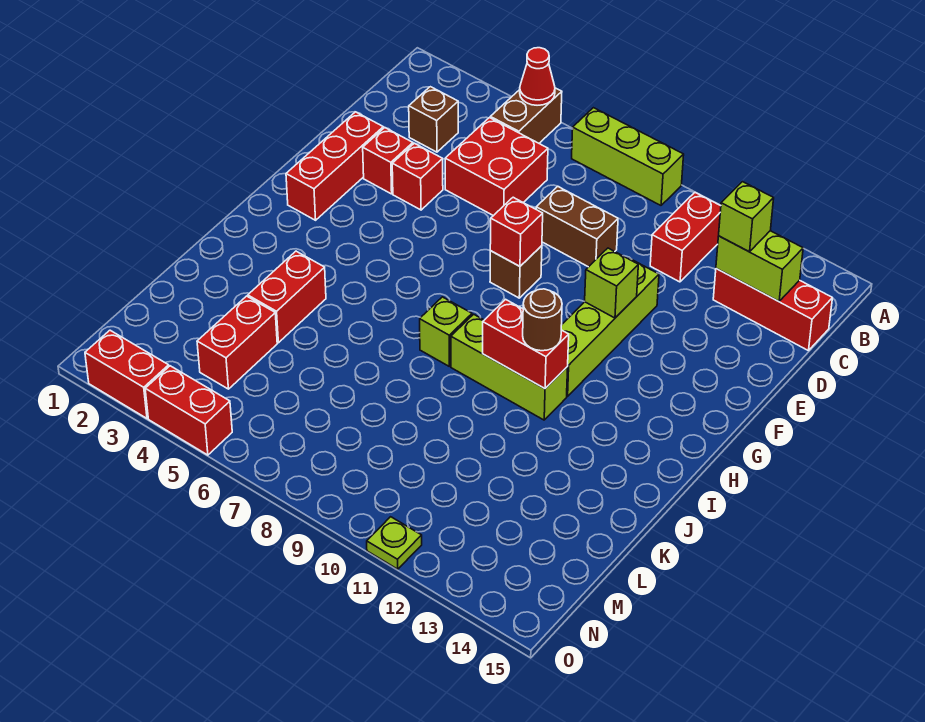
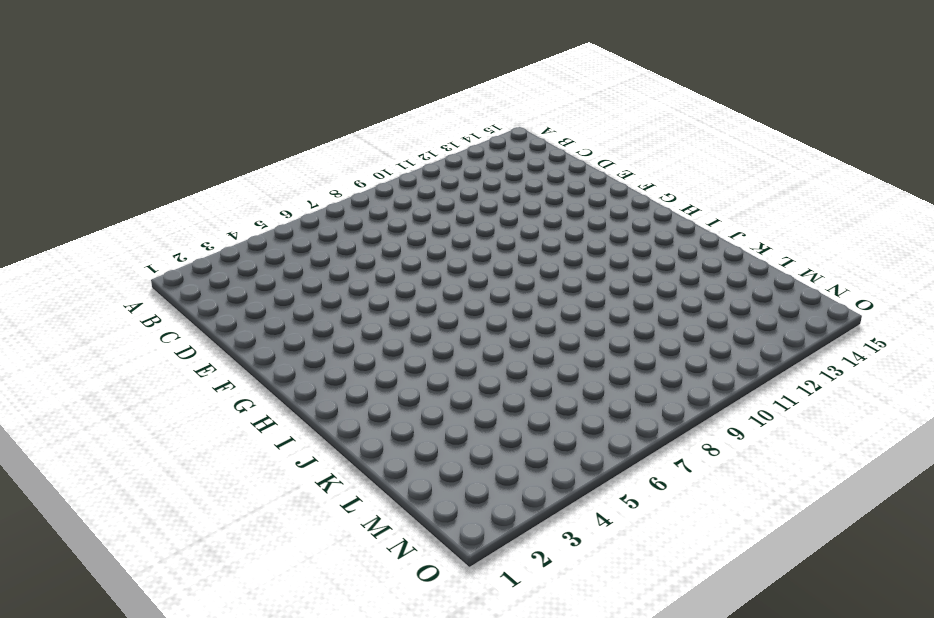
none -> brown 1x2 brick [490,88,562,143]
none -> lime 1x3 brick [572,108,684,205]
none -> red 1x2 brick [650,192,721,282]

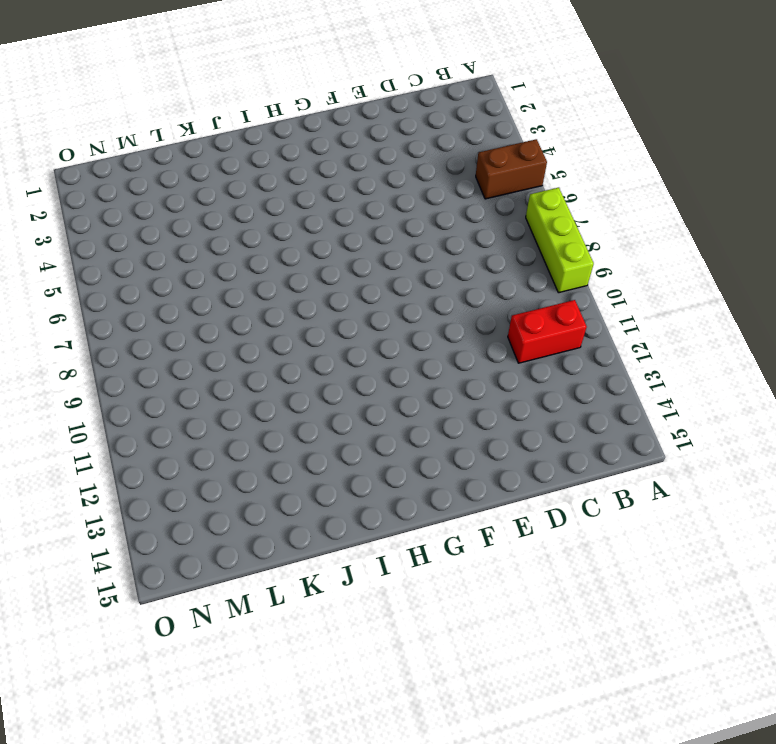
none -> brown 1x1 brick [409,87,458,152]
none -> red 2x2 brick [445,118,548,216]
none -> red 1x3 brick [713,269,832,351]

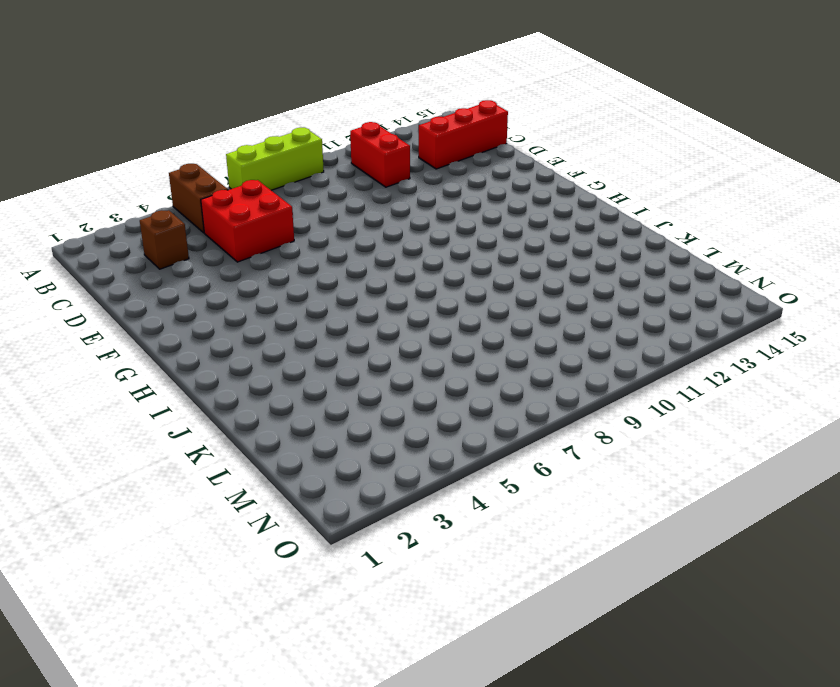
none -> brown 1x2 brick [536,186,618,267]
none -> red 1x3 brick [286,112,383,220]
none -> red 1x1 brick [363,128,413,194]

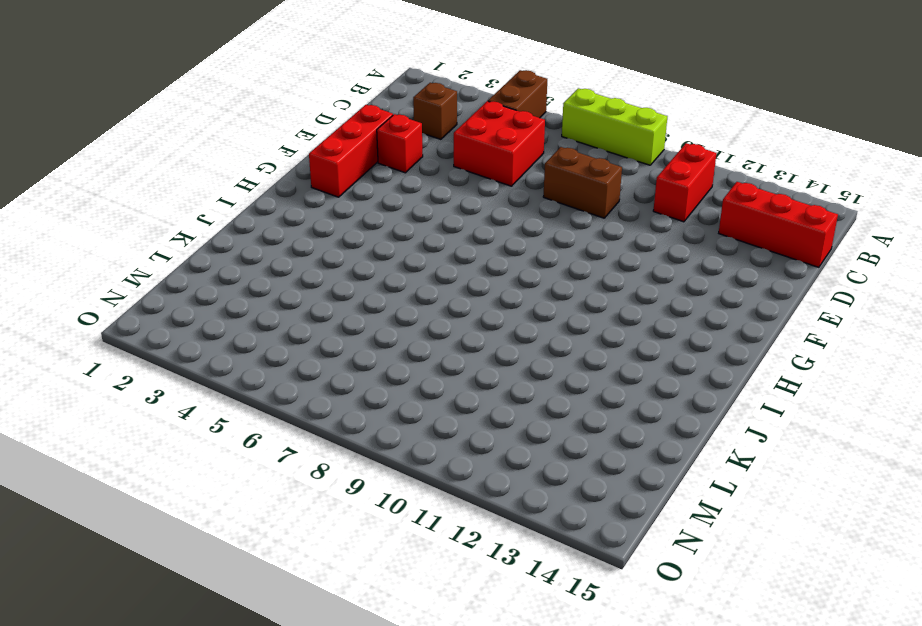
none -> red 1x1 brick [392,143,443,210]
none -> lime 1x4 brick [561,258,659,396]
none -> brown 1x1 brick [490,246,542,298]

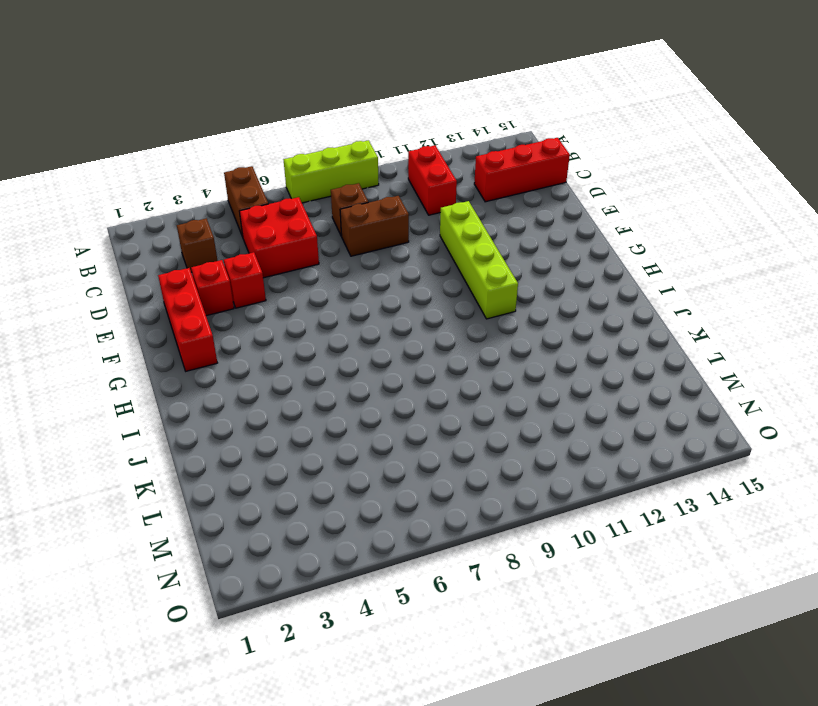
brown 1x1 brick [331,183,368,236] -> brown 1x1 brick moved to [490,246,542,298]
none -> lime 1x1 brick [420,297,472,366]
none -> lime 1x3 brick [451,314,568,420]
none -> red 1x2 brick [248,251,326,343]

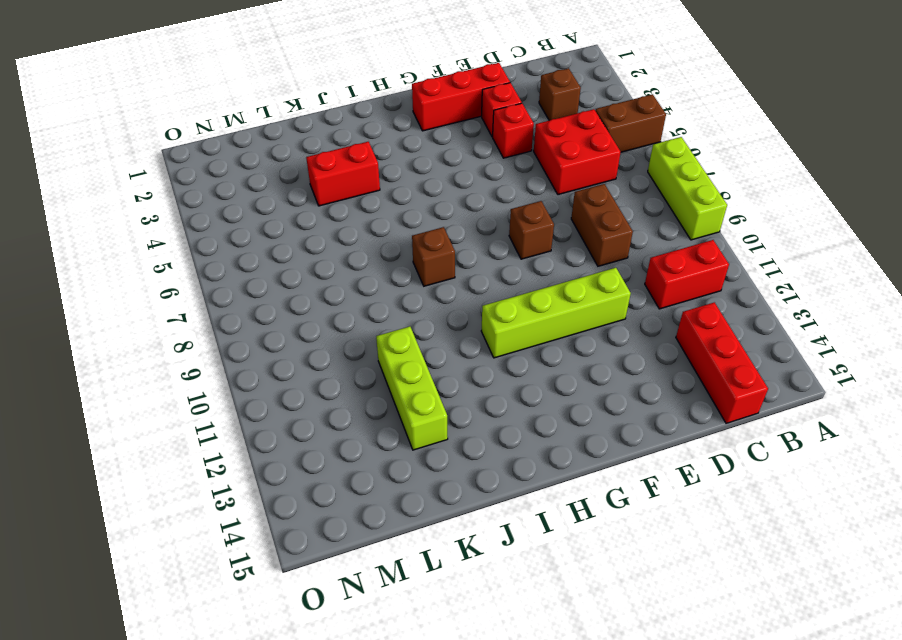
brown 1x1 brick [412,227,455,286] -> lime 1x1 brick [420,297,472,366]
lime 1x3 brick [376,327,448,450] -> lime 1x3 brick moved to [451,314,568,420]
none -> red 1x2 brick [197,296,277,389]
none -> red 1x2 brick [85,330,169,418]
none -> red 1x2 brick [145,366,232,455]

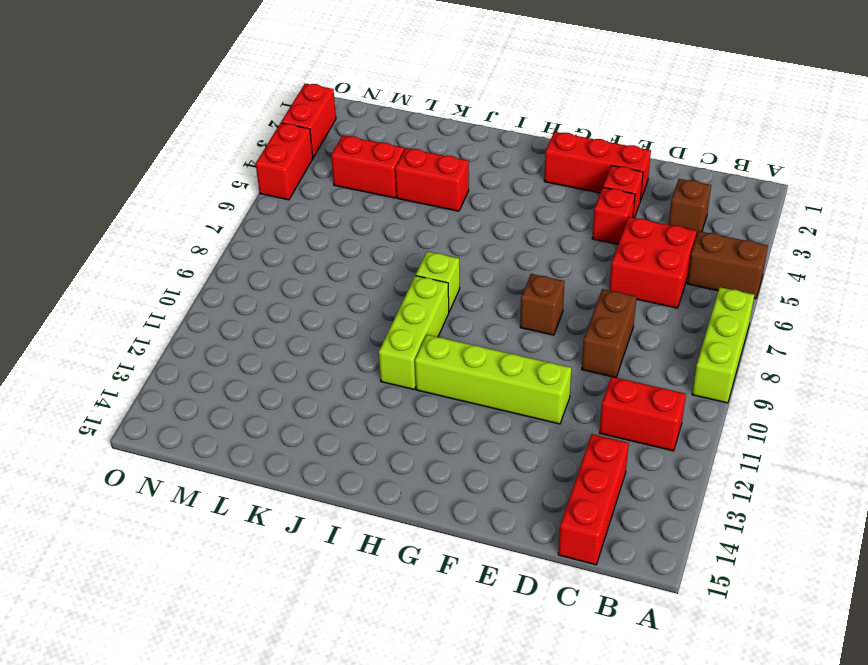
none -> lime 1x1 plate [367,517,422,569]
none -> red 1x1 cone [520,48,555,105]
none -> lime 1x2 brick [716,231,803,301]

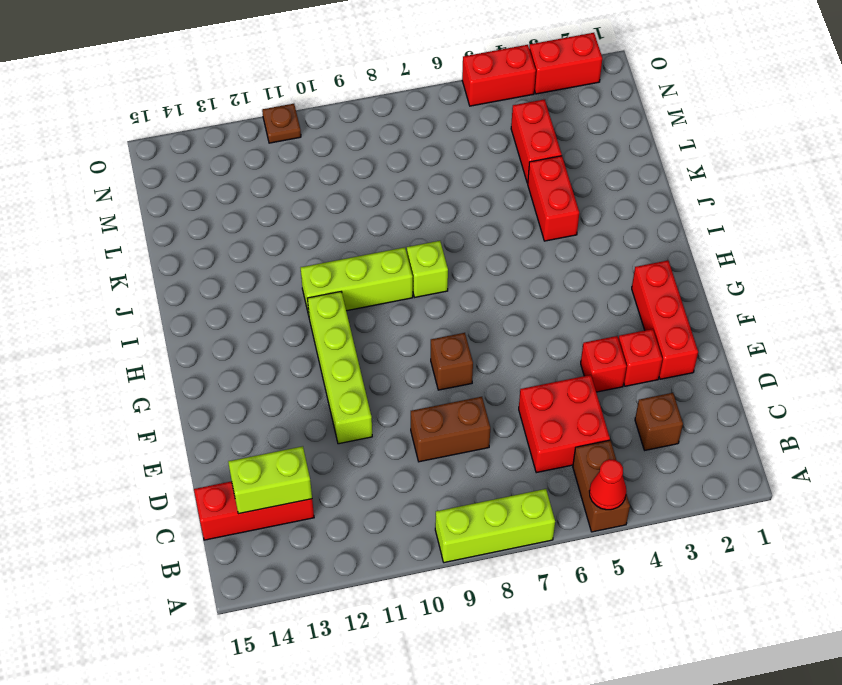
brown 1x1 plate [262,104,301,143] -> lime 1x1 plate [367,517,422,569]
none -> red 1x2 brick [650,192,721,282]
none -> red 1x1 brick [490,197,543,266]
none -> lime 1x1 brick [585,248,638,318]

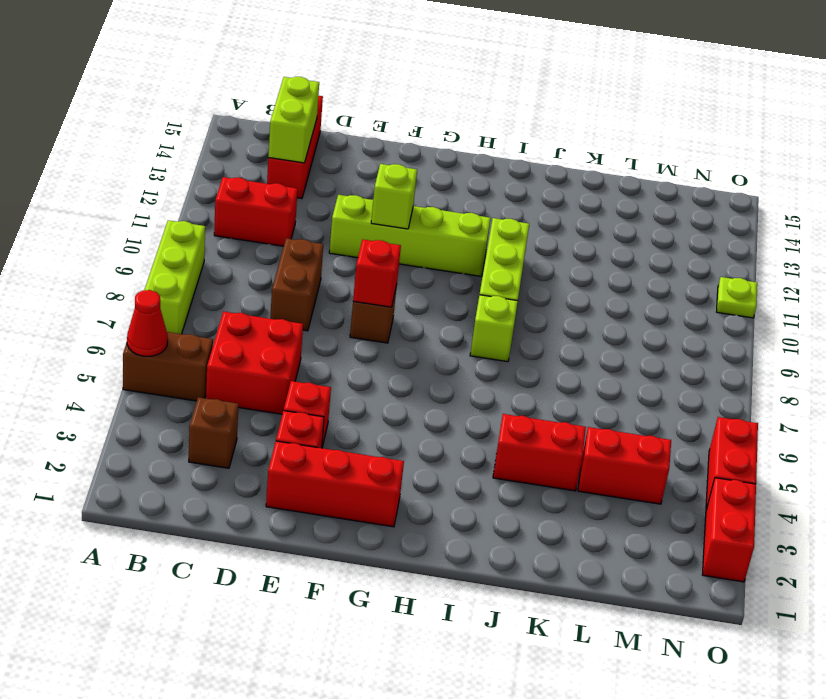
none -> red 1x2 brick [483,299,569,389]
none -> lime 1x1 brick [719,182,774,252]
none -> brown 1x1 round brick [523,289,562,351]

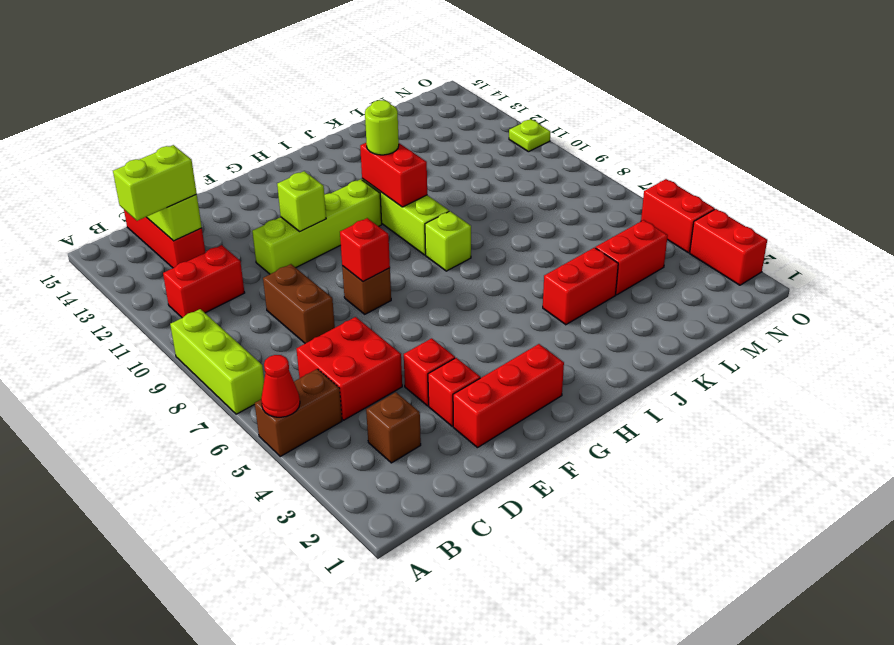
lime 1x2 brick [113,145,197,221] -> lime 1x1 brick [719,182,774,252]
lime 1x1 round brick [365,100,399,155] -> brown 1x1 round brick [523,289,562,351]

